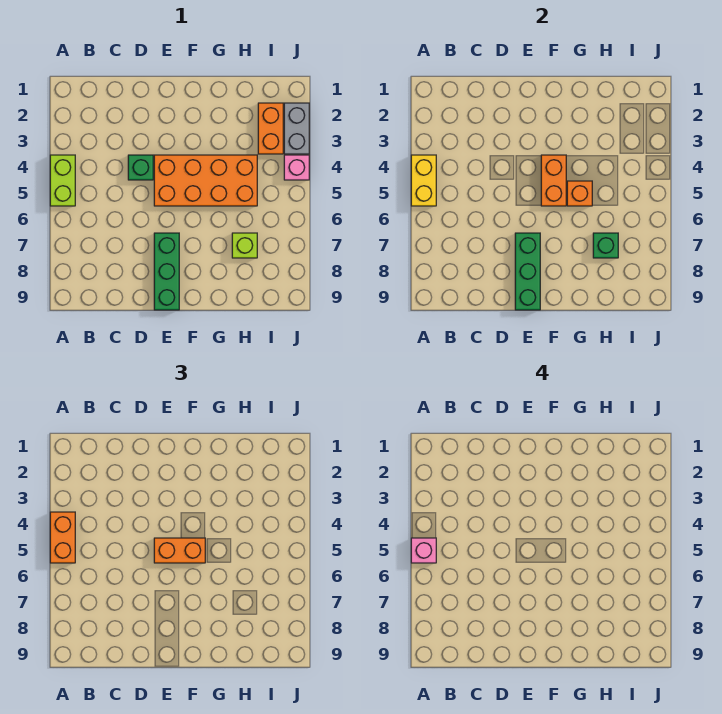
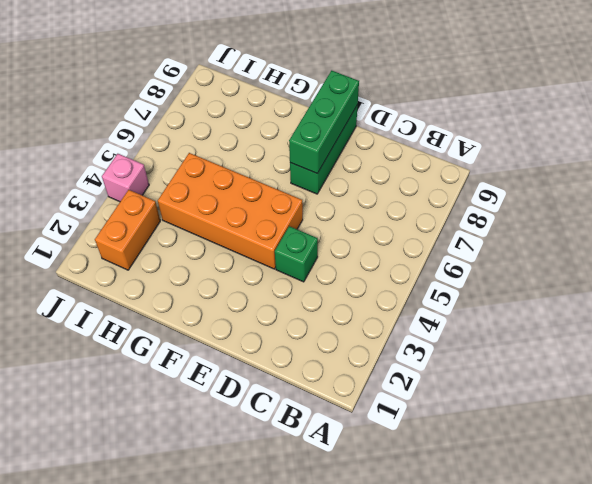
none -> lime 1x2 brick [50,155,75,206]
none -> lime 1x1 brick [232,233,257,258]
none -> grey 1x2 brick [284,103,309,154]

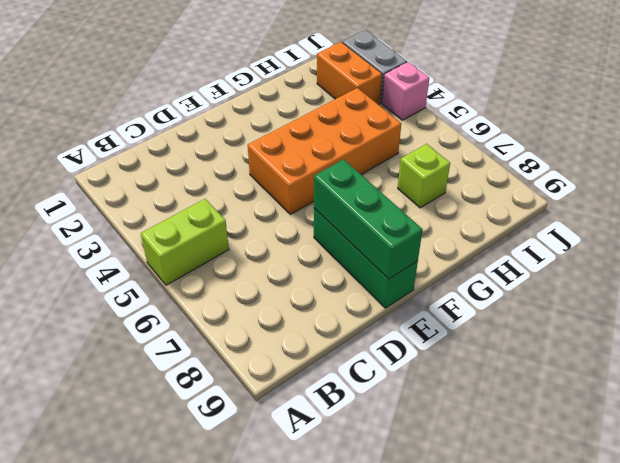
lime 1x2 brick [141,199,229,285] -> lime 1x2 brick turned to [50,155,75,206]
none -> green 1x1 brick [128,155,153,180]
none -> yellow 1x2 brick [411,155,436,206]
none -> orange 1x2 brick [541,155,566,206]

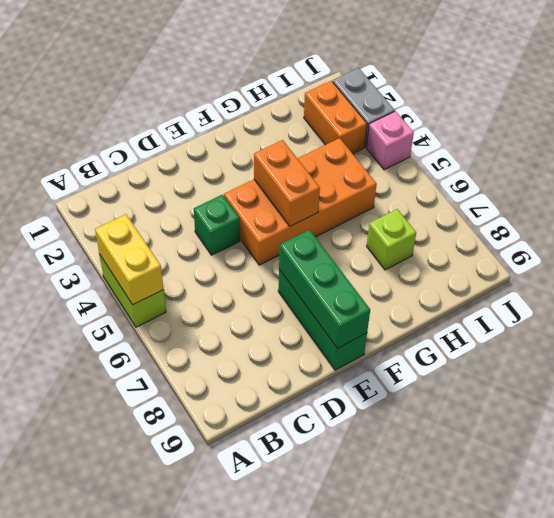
none -> orange 1x1 brick [567,181,592,206]
none -> green 1x1 brick [593,233,618,258]
none -> orange 1x2 brick [50,512,75,563]

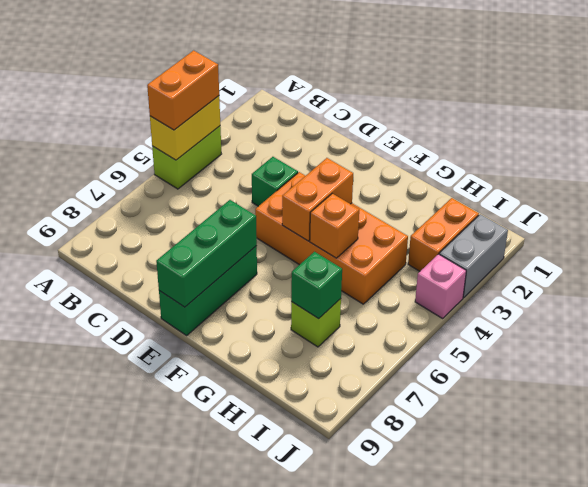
none -> orange 1x2 brick [154,538,205,563]
none -> pink 1x1 brick [411,538,436,563]

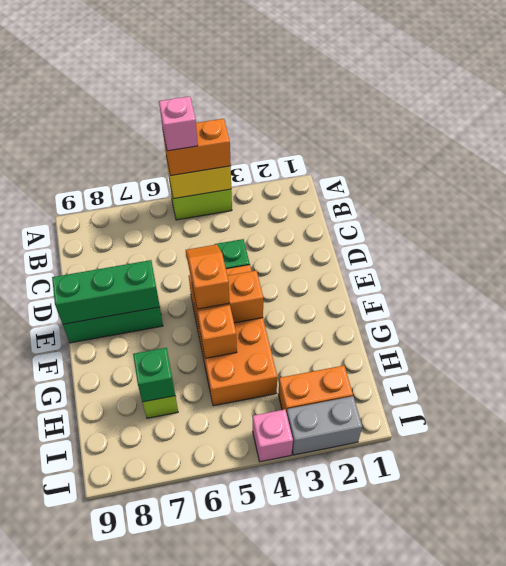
orange 1x2 slope [186,244,230,309] -> orange 1x2 brick [154,538,205,563]

